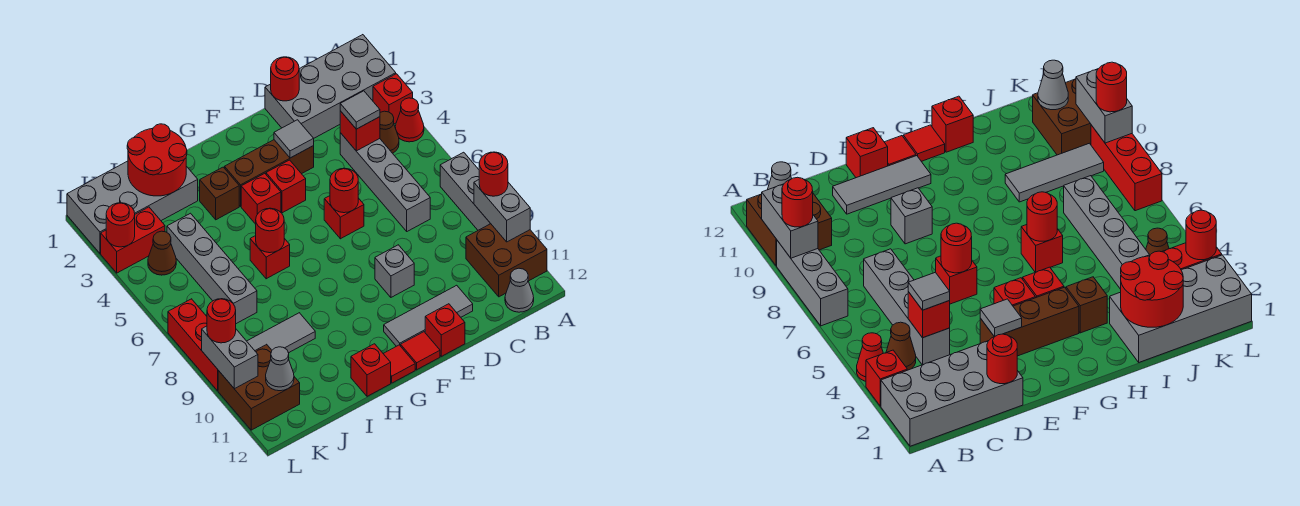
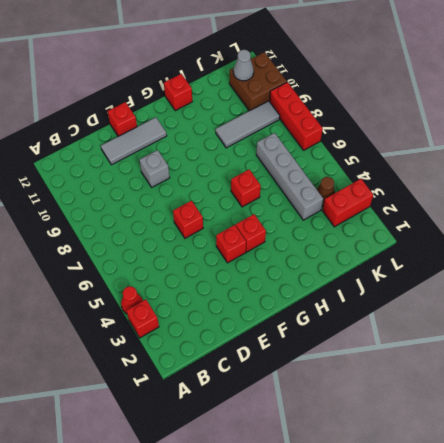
none -> grey 2x4 brick [265,35,396,138]
none -> grey 1x3 brick [440,152,491,230]
none -> brown 2x2 brick [466,224,547,297]
none -> brown 1x1 cone [380,111,399,153]

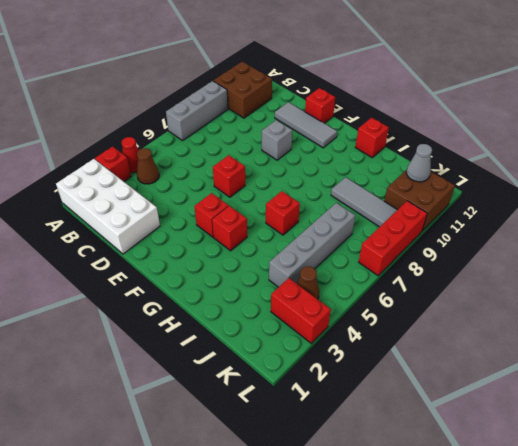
white 2x4 brick [56,159,160,254] -> grey 2x4 brick [265,35,396,138]
none -> grey 1x1 cone [505,268,534,312]
none -> grey 1x4 brick [340,133,430,231]
none -> brown 1x3 brick [225,140,314,206]
none -> red 1x1 tile [401,332,440,370]

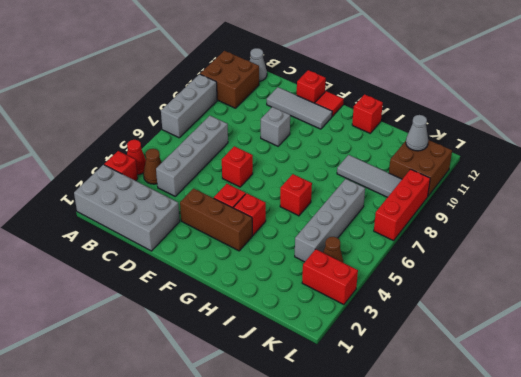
none -> red 1x1 tile [383,345,415,383]
none -> brown 1x1 brick [200,167,239,220]
none -> grey 2x4 brick [67,161,198,253]
none -> grey 1x2 brick [474,180,530,242]

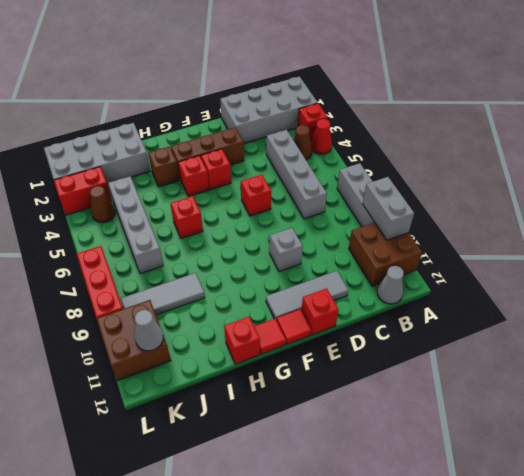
none -> red 1x1 brick [340,111,380,151]
none -> red 1x1 round brick [271,57,299,101]
none -> grey 1x1 tile [274,120,314,158]
none -> red 1x1 round brick [330,168,358,213]

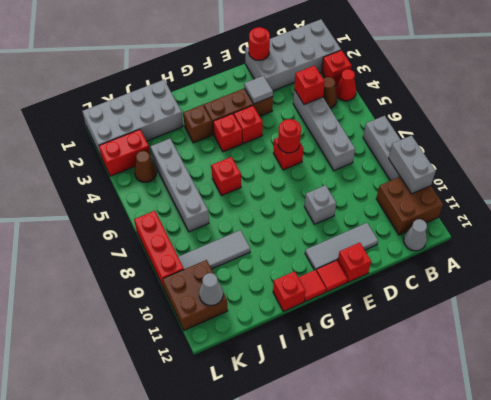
none -> red 1x1 round brick [256,208,284,253]
none -> red 2x2 round brick [127,124,187,196]
none -> red 1x1 round brick [106,203,135,247]
none -> grey 1x2 brick [202,326,258,389]

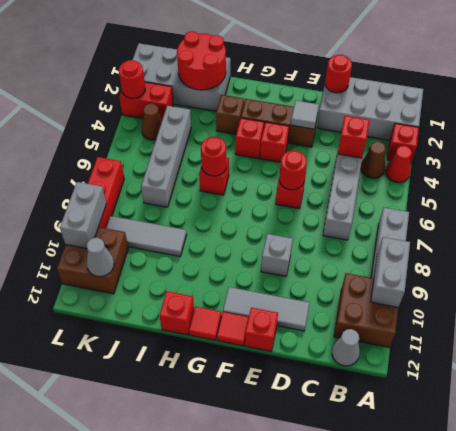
none -> red 1x1 round brick [479,152,508,196]
none -> grey 1x1 tile [340,91,380,129]
none -> red 1x1 round brick [207,299,236,343]

